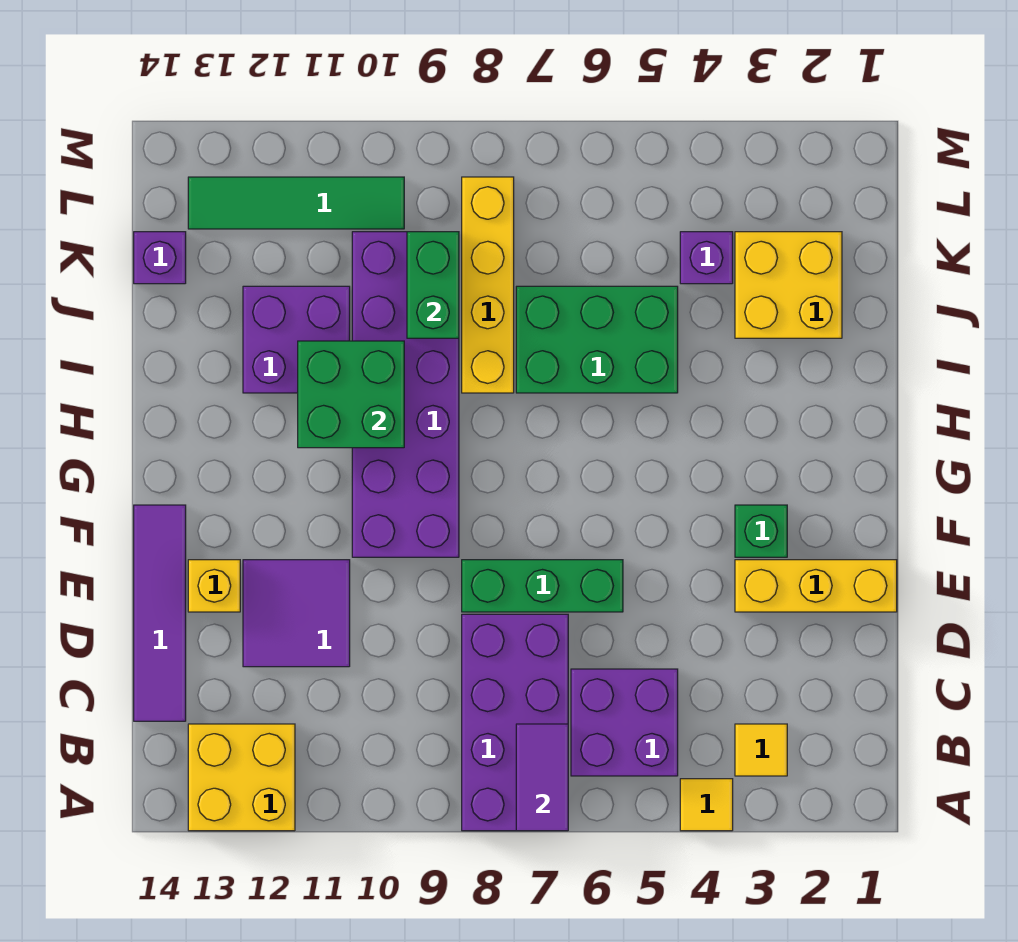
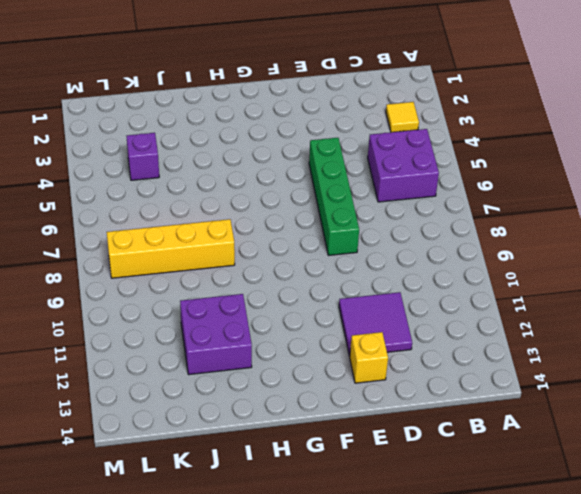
green 1x4 brick [309,138,359,255] -> green 1x3 brick [462,560,623,612]
none -> yellow 1x1 tile [680,779,733,831]
none -> purple 2x4 brick [462,614,568,831]
none -> yellow 2x2 brick [188,724,295,831]

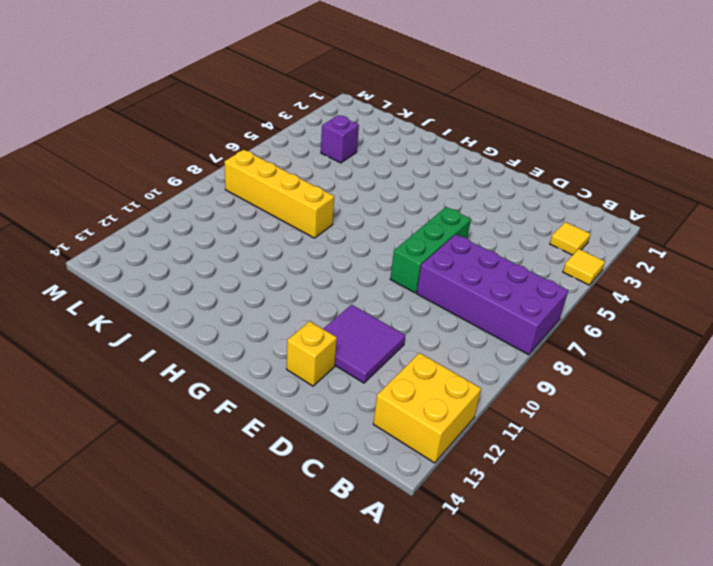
none -> purple 2x2 brick [571,669,678,776]
none -> purple 1x4 tile [134,505,186,721]
none -> yellow 1x3 brick [735,560,897,612]

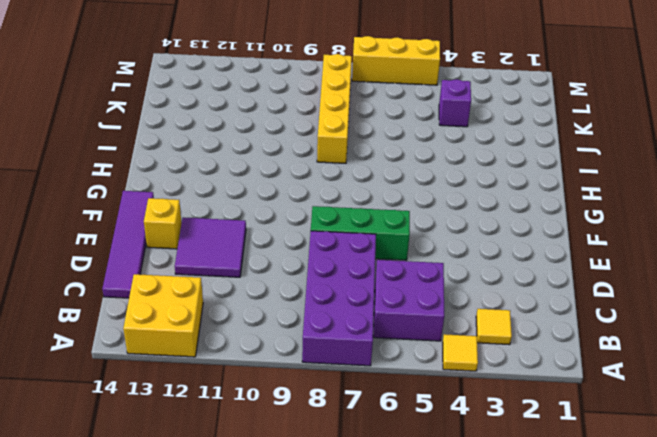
yellow 1x3 brick [352,36,440,85] -> yellow 1x3 brick moved to [735,560,897,612]
none -> green 1x1 brick [735,505,787,557]
none -> purple 2x6 brick [352,232,459,557]
none -> green 2x3 brick [516,286,678,393]

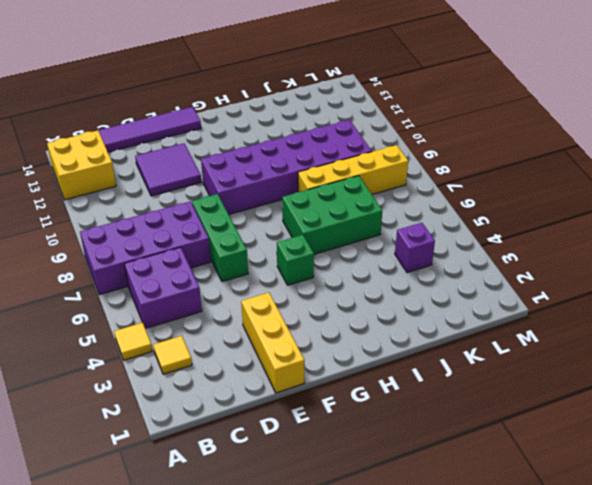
green 1x1 brick [277,235,314,285] -> green 1x1 brick moved to [735,505,787,557]
green 2x3 brick [282,176,382,254] -> green 2x3 brick turned to [516,286,678,393]
none -> yellow 1x1 brick [188,560,240,612]
none -> purple 2x2 brick [243,286,350,393]
none -> yellow 2x2 brick [735,232,842,338]

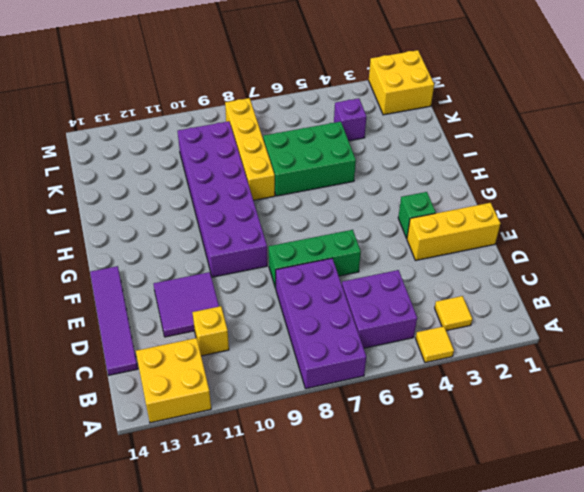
yellow 1x1 brick [192,306,229,356] -> yellow 1x1 brick moved to [188,560,240,612]
yellow 2x2 brick [369,50,434,115] -> yellow 2x2 brick moved to [735,232,842,338]
none -> purple 2x2 brick [243,286,350,393]
none -> purple 1x1 brick [134,232,186,284]
none -> green 1x4 tile [188,177,404,229]

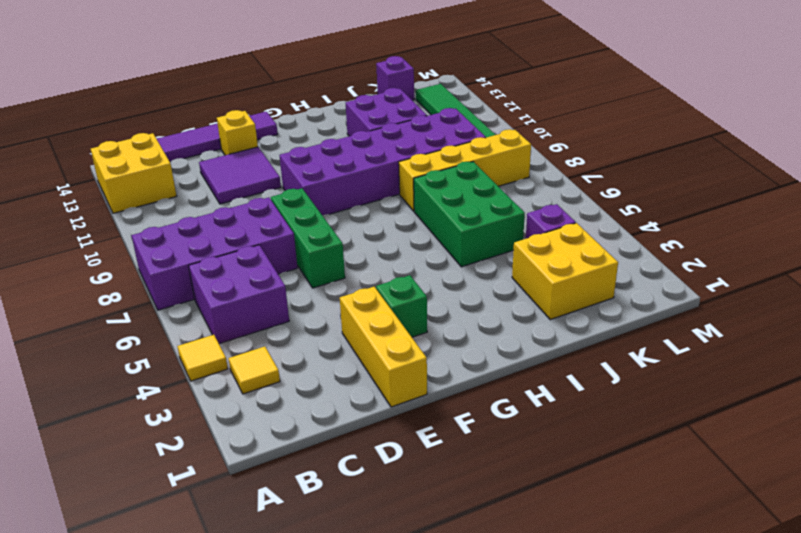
none -> purple 1x2 tile [516,724,568,831]
none -> green 2x2 brick [298,341,404,448]
none -> green 1x2 brick [407,232,459,338]

